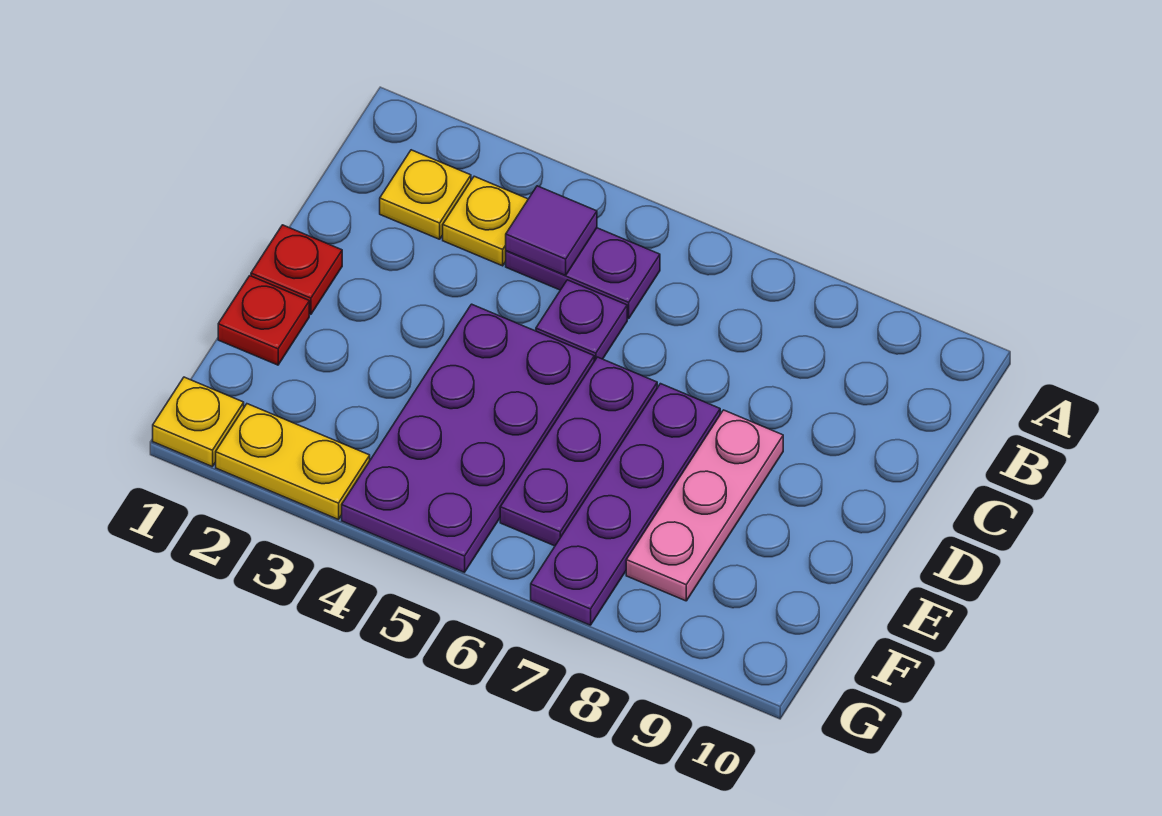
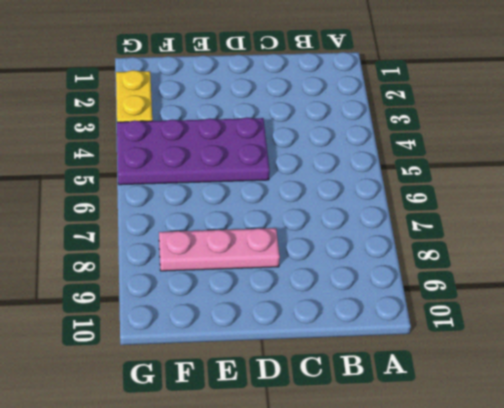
none -> yellow 1x1 plate [380,150,471,239]
none -> yellow 1x1 plate [443,176,528,266]
none -> purple 1x2 plate [506,228,660,319]

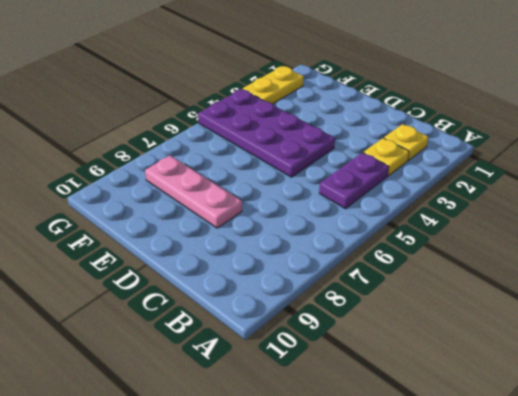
none -> purple 1x1 plate [536,280,627,361]
none -> red 1x1 plate [251,225,342,314]
none -> purple 1x3 plate [500,357,657,546]

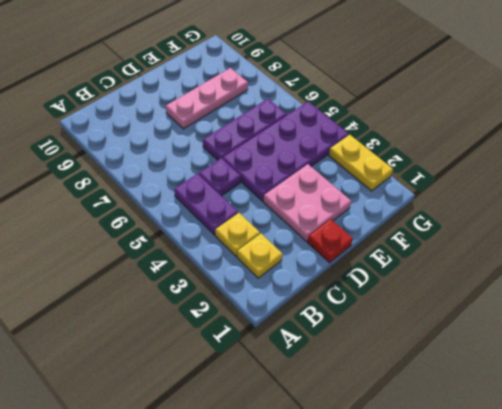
pink 2x2 plate [263,164,351,241] -> none
none -> purple 1x4 plate [531,384,720,625]
none -> red 1x1 plate [218,276,309,365]
none -> yellow 1x1 plate [153,377,244,467]

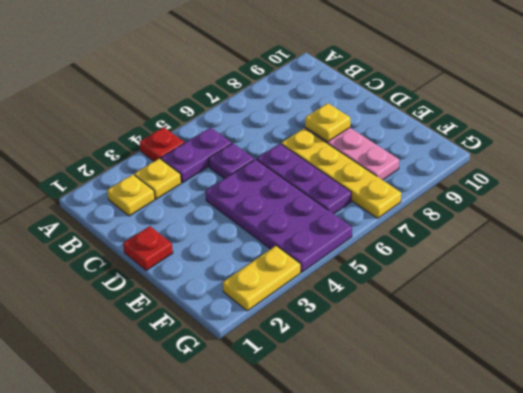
red 1x1 plate [140,127,184,161] -> red 1x1 plate moved to [218,276,309,365]
yellow 1x4 plate [281,128,401,218] -> purple 1x4 plate [531,384,720,625]
yellow 1x1 plate [305,103,350,142] -> yellow 1x1 plate moved to [153,377,244,467]
none -> purple 1x1 tile [506,186,597,275]

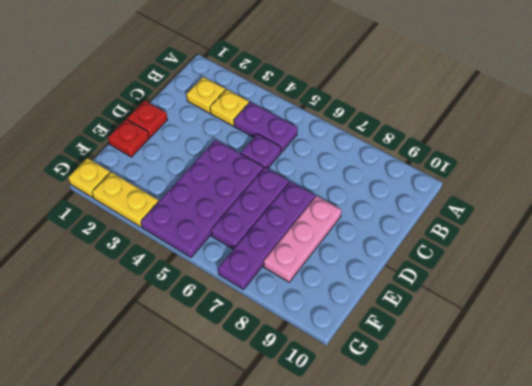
none -> purple 1x1 tile [506,186,597,275]

